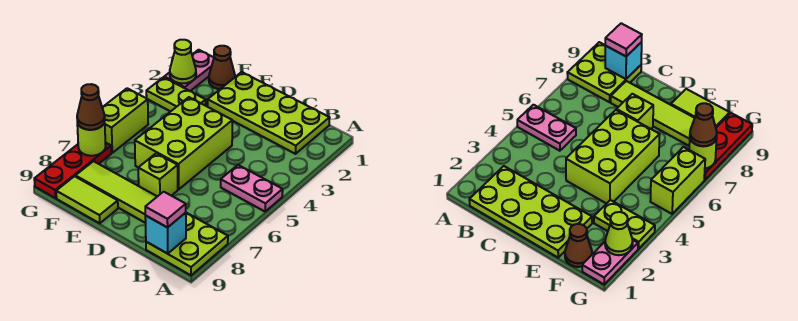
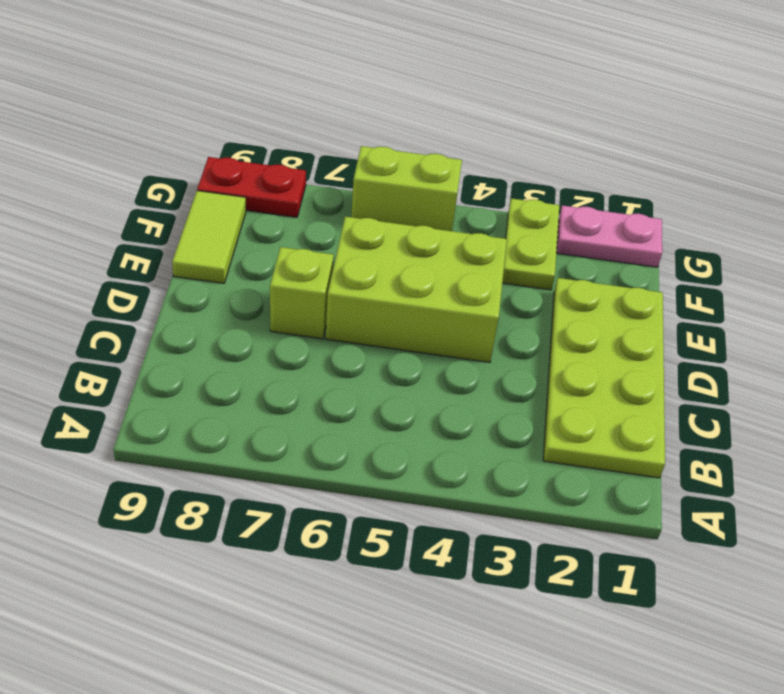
red 1x2 plate [197,157,306,217] -> red 1x3 plate [34,142,111,198]
none -> pink 1x2 plate [221,165,283,211]
none -> lime 2x2 plate [146,213,228,275]
none -> lime 1x4 tile [75,161,157,223]

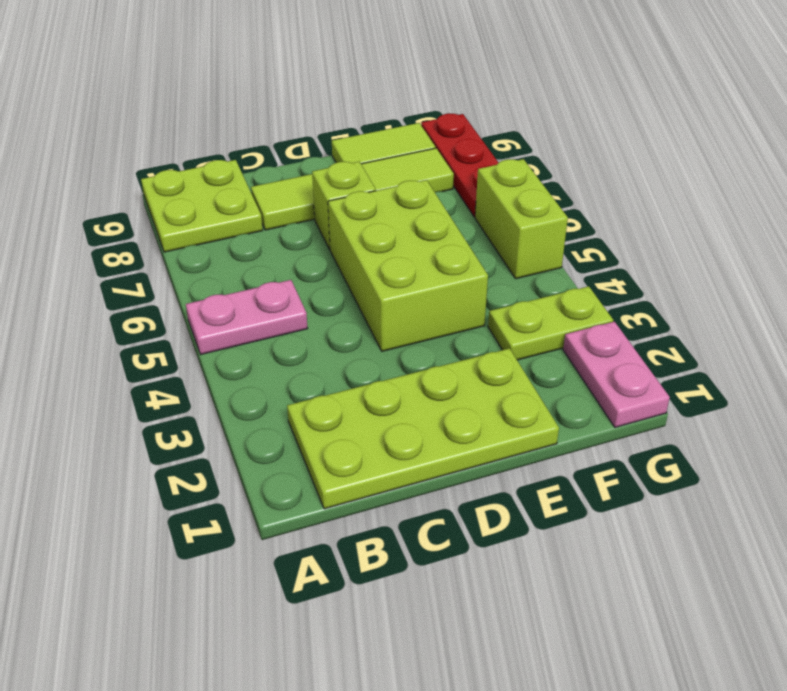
none -> brown 1x1 cone [209,46,235,89]
none -> cyan 1x1 brick [145,213,186,254]
none -> lime 1x1 cone [170,40,196,83]

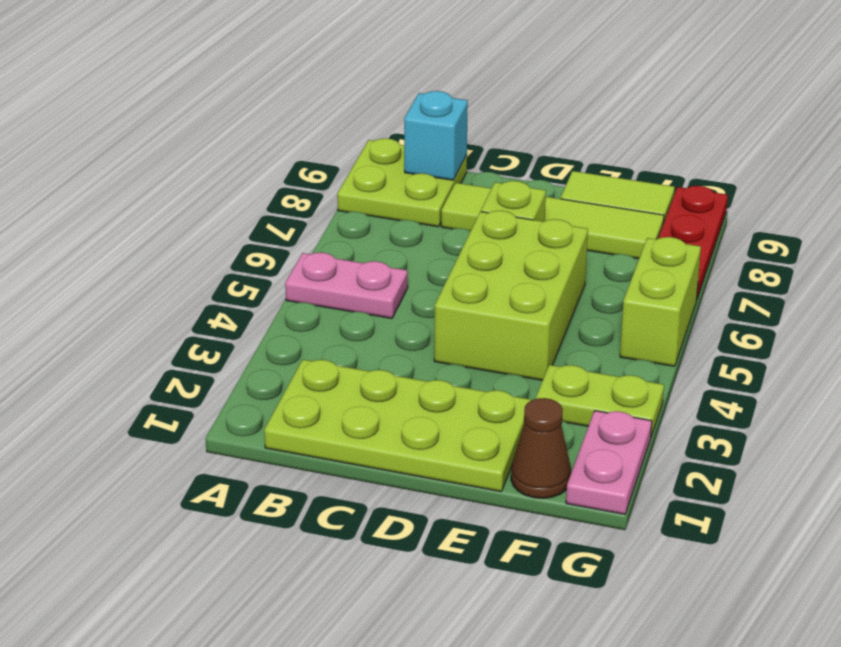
none -> lime 1x1 cone [170,40,196,83]
none -> lime 1x1 round brick [77,122,106,156]
none -> pink 1x1 tile [145,192,186,228]

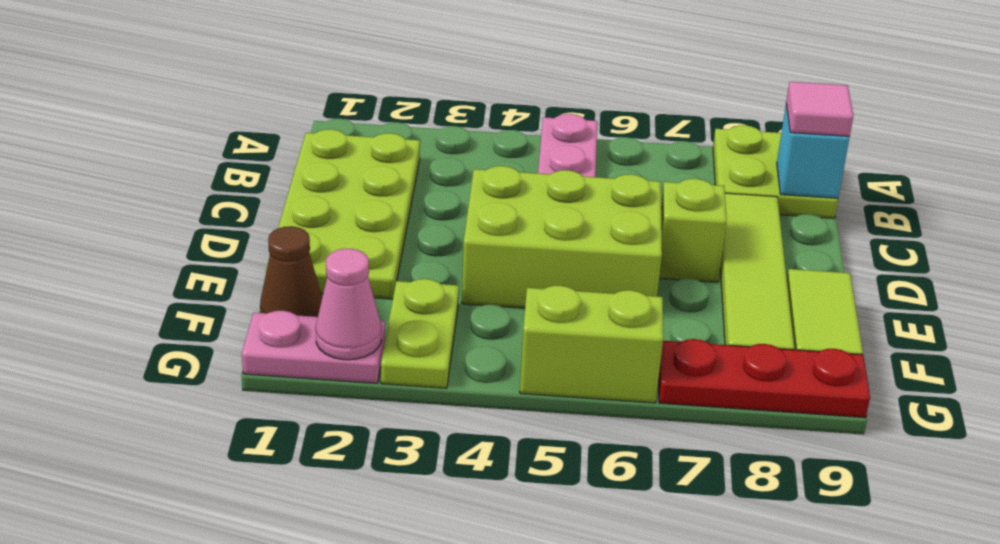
pink 1x1 cone [316,248,382,360] -> lime 1x1 cone [170,40,196,83]
none -> lime 1x1 round brick [77,122,106,156]
none -> brown 1x1 cone [77,84,105,130]

